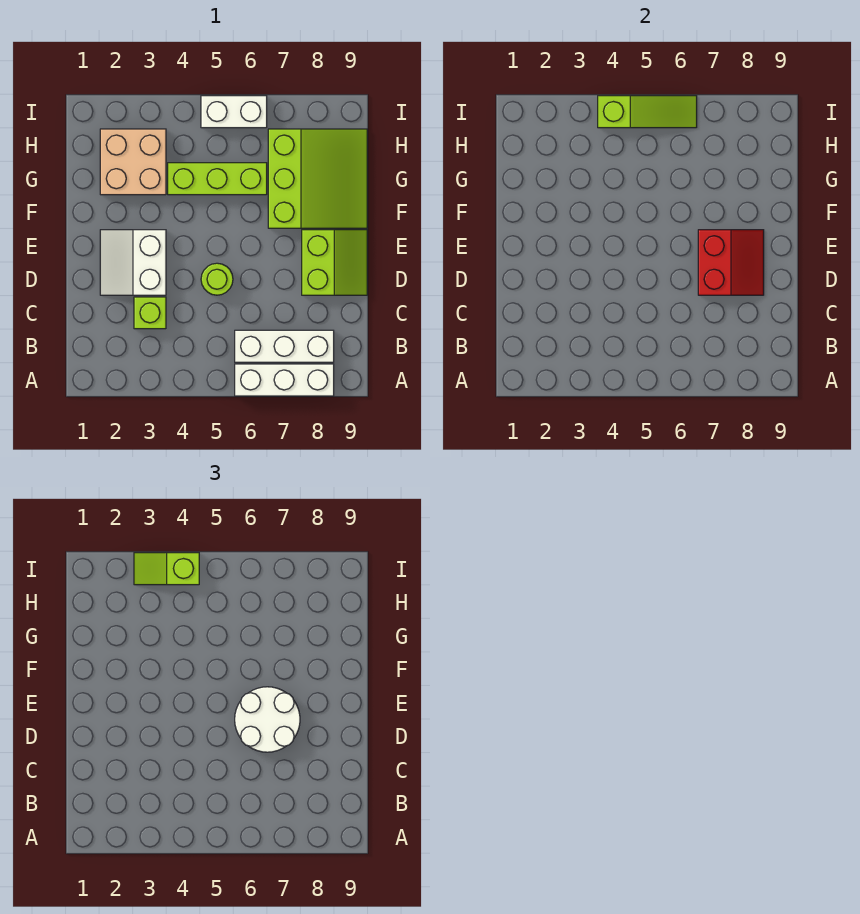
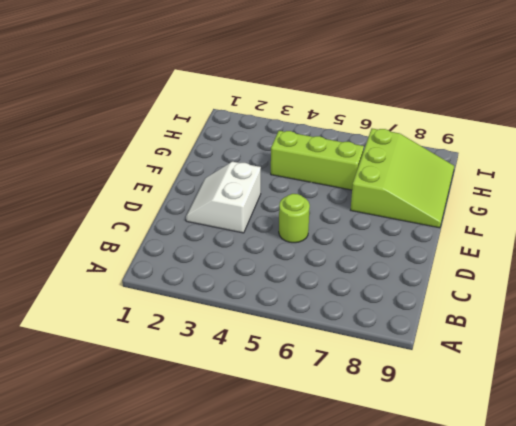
none -> white 1x3 brick [235,364,334,396]
none -> white 1x3 brick [235,330,334,362]
none -> lime 1x1 brick [134,297,166,329]

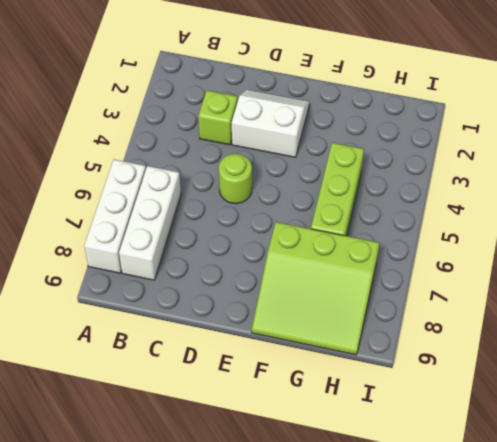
none -> lime 2x2 slope [302,230,367,295]
none -> tan 2x2 brick [100,129,166,195]
none -> white 1x2 brick [201,96,267,128]

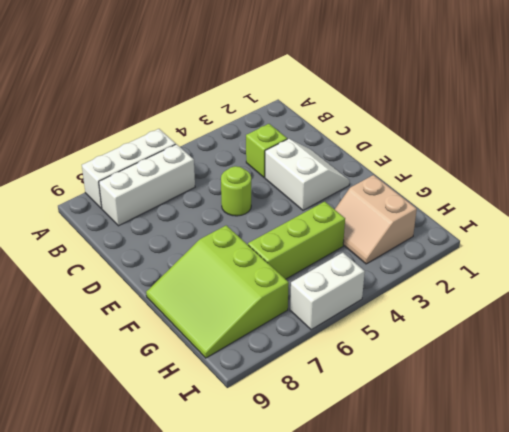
tan 2x2 slope [335,175,417,264] -> tan 2x2 brick [100,129,166,195]
none -> lime 2x2 slope [302,230,367,295]
none -> red 2x2 slope [698,230,764,295]
none -> lime 1x3 slope [598,96,697,128]

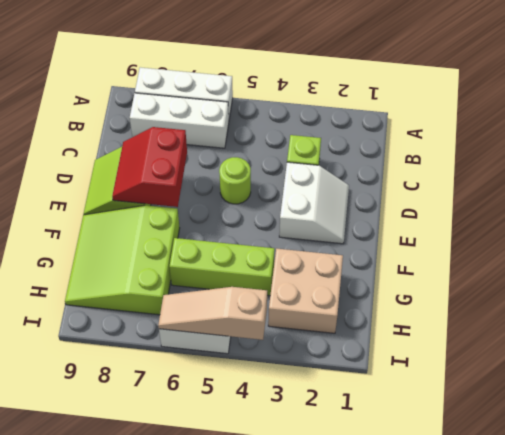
tan 1x3 slope [158,287,267,340] -> lime 1x3 slope [598,96,697,128]
none -> white 2x2 round brick [235,687,300,752]
none -> lime 1x2 slope [134,553,199,585]

